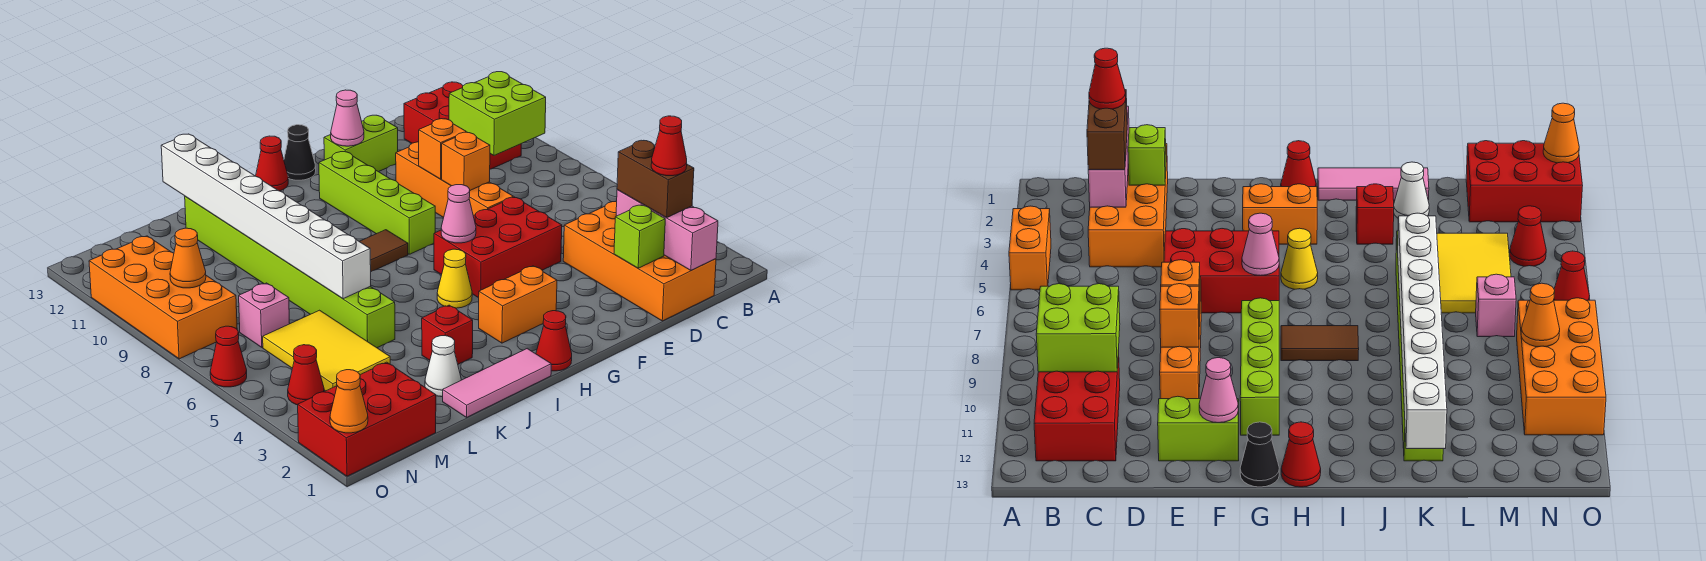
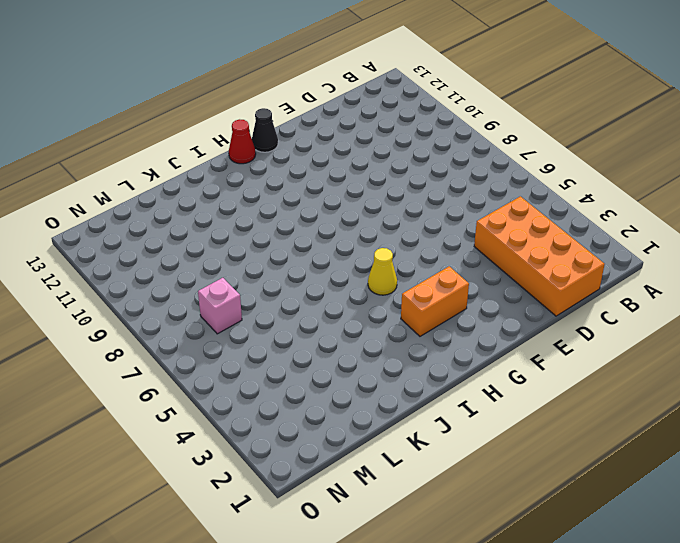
none -> orange 1x2 brick [1009,206,1051,290]
none -> red 2x3 brick [404,82,521,169]
none -> red 2x3 brick [434,197,562,298]
none -> orange 1x4 brick [396,142,513,218]

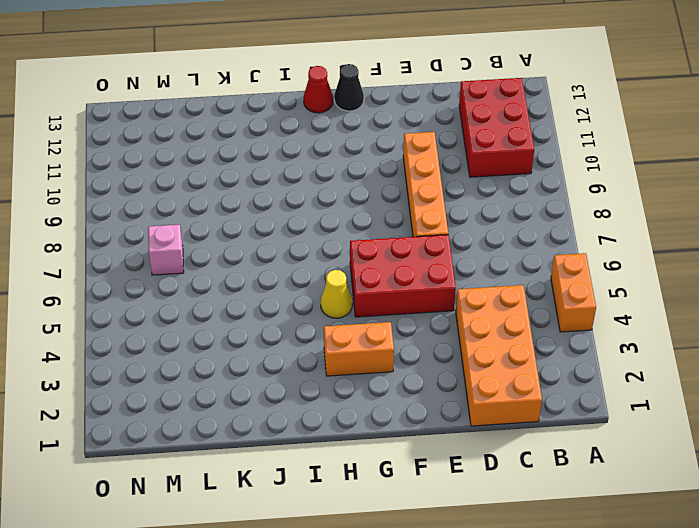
none -> lime 1x2 brick [324,115,398,172]
none -> lime 1x4 brick [319,152,435,254]
none -> red 1x1 cone [536,311,572,371]
none -> brown 1x2 tile [359,230,408,272]

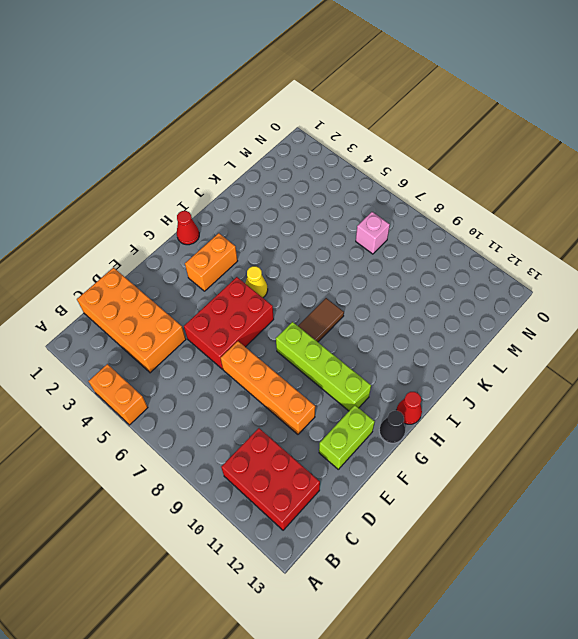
none -> pink 1x3 tile [443,349,551,417]
none -> red 1x1 brick [422,305,473,364]
none -> white 1x1 cone [425,336,461,397]
none -> lime 1x8 brick [185,196,395,348]

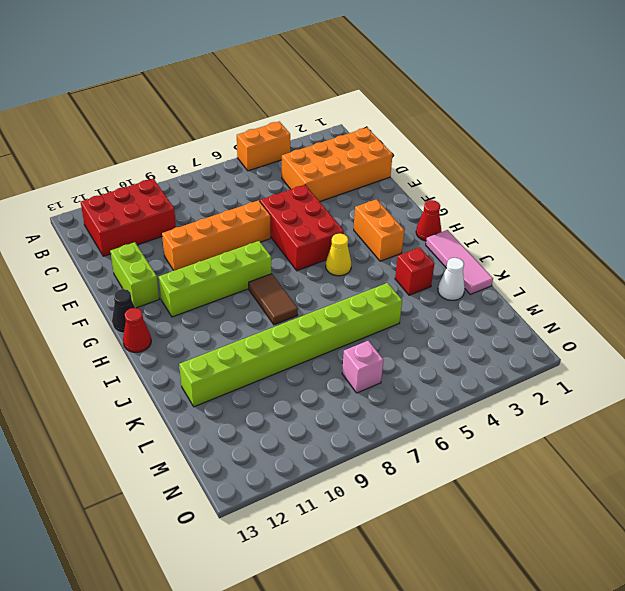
none -> yellow 2x3 tile [263,310,390,391]
none -> red 2x3 brick [298,362,436,476]
none -> red 1x1 cone [288,345,324,405]
none -> orange 2x4 brick [89,236,237,359]

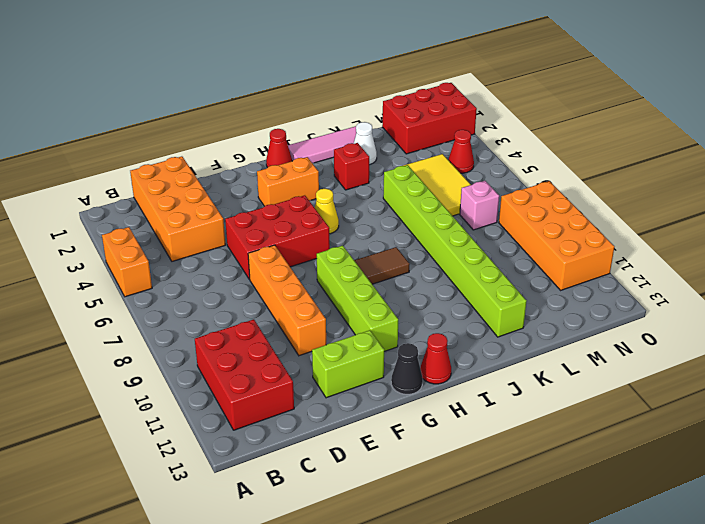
none -> red 1x1 cone [210,326,247,387]
none -> lime 2x2 brick [449,72,546,155]
none -> pink 1x3 brick [616,190,718,270]
none -> lime 1x1 brick [614,205,665,268]

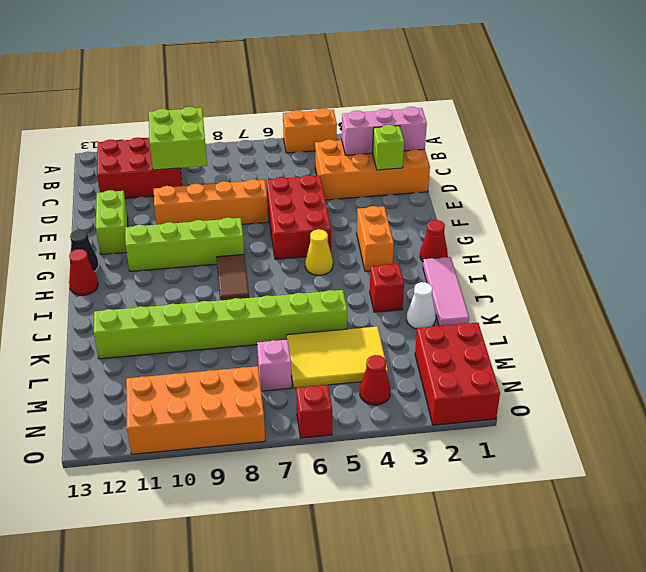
red 1x1 brick [296,385,332,438] -> red 1x1 cone [210,326,247,387]
none -> orange 1x1 brick [442,132,490,190]
none -> orange 1x1 brick [419,119,466,179]
none -> pink 1x1 cone [331,90,364,146]
none -> pink 1x1 cone [441,185,476,243]

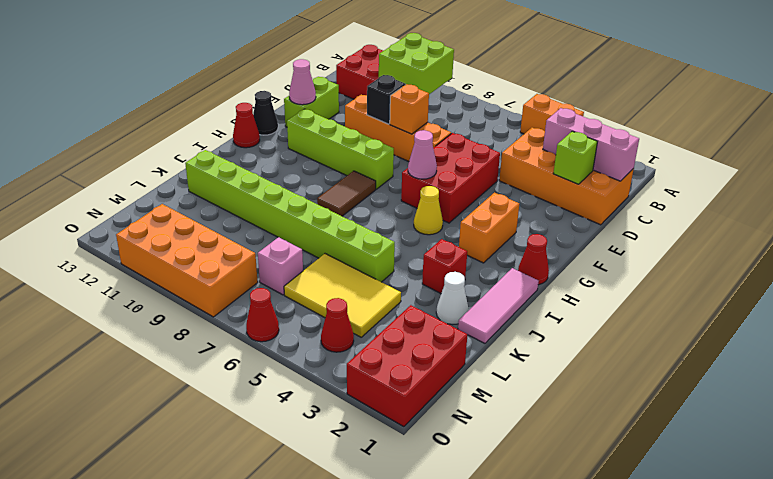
black 1x1 brick [367,75,406,124] -> orange 1x1 brick [419,119,466,179]
none -> white 1x8 brick [161,134,371,299]
none -> orange 1x1 cone [170,228,206,288]
none -> orange 1x1 cone [330,370,368,433]
none -> brown 1x2 brick [617,140,694,217]

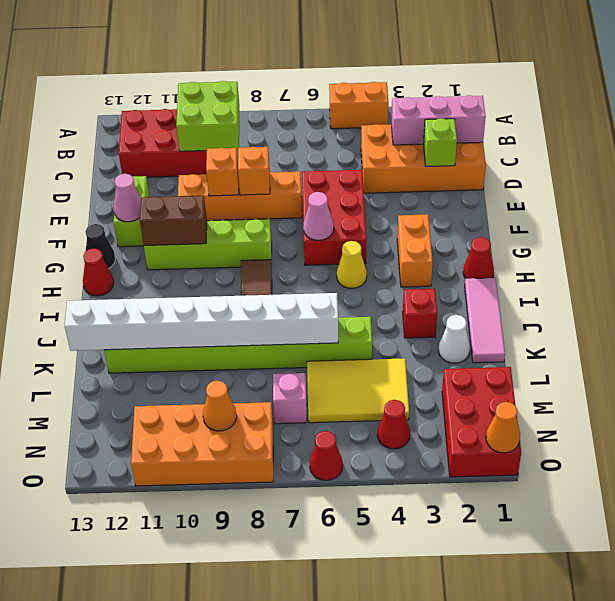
brown 1x2 brick [140,195,207,246] -> brown 1x2 brick moved to [617,140,694,217]
none -> red 1x1 cone [651,116,687,176]

